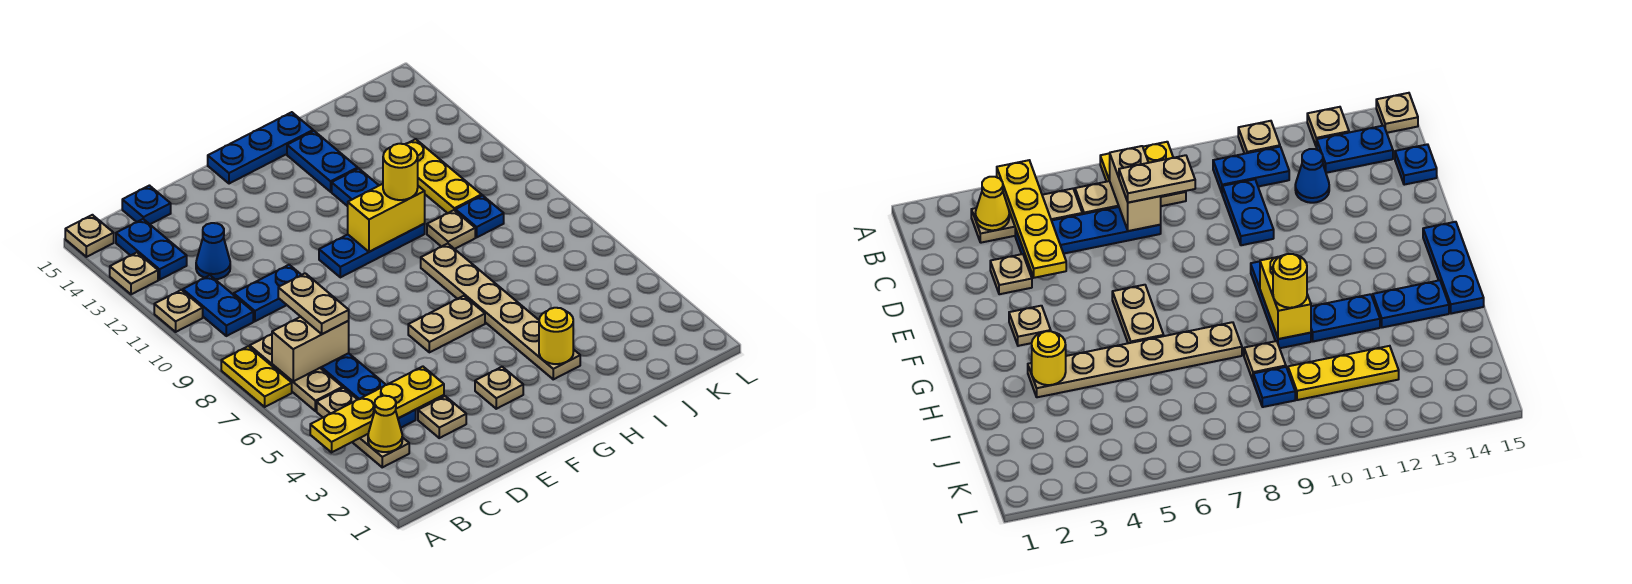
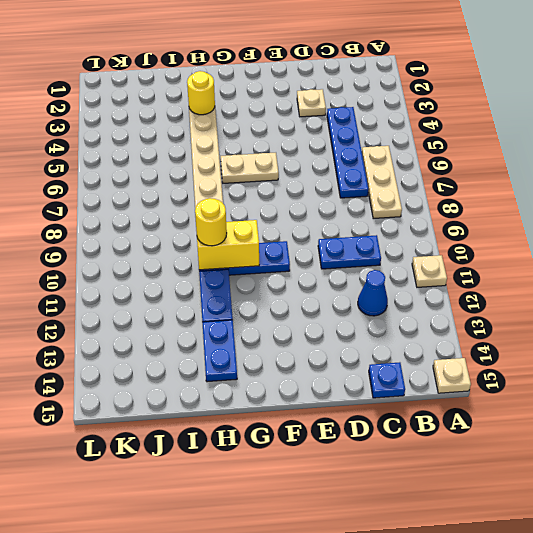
none -> yellow 1x2 plate [221,346,292,407]
none -> tan 1x1 plate [110,252,158,294]
none -> tan 1x3 plate [317,388,409,467]
none -> blue 1x2 plate [183,275,253,336]

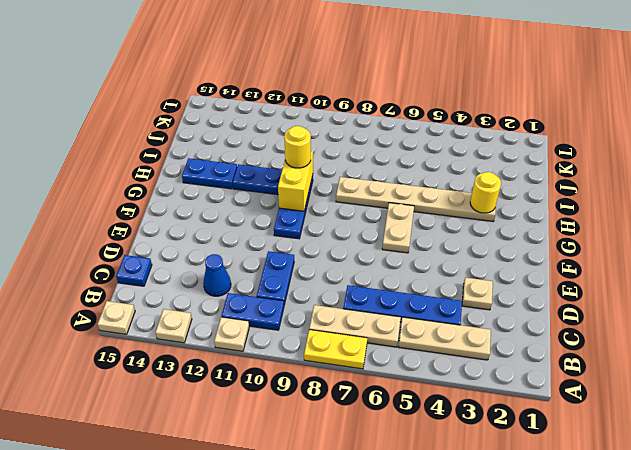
none -> blue 1x2 plate [116,219,187,280]
none -> tan 1x1 plate [475,367,523,409]
none -> blue 1x3 plate [208,112,313,184]
none -> tan 1x1 plate [427,210,475,249]

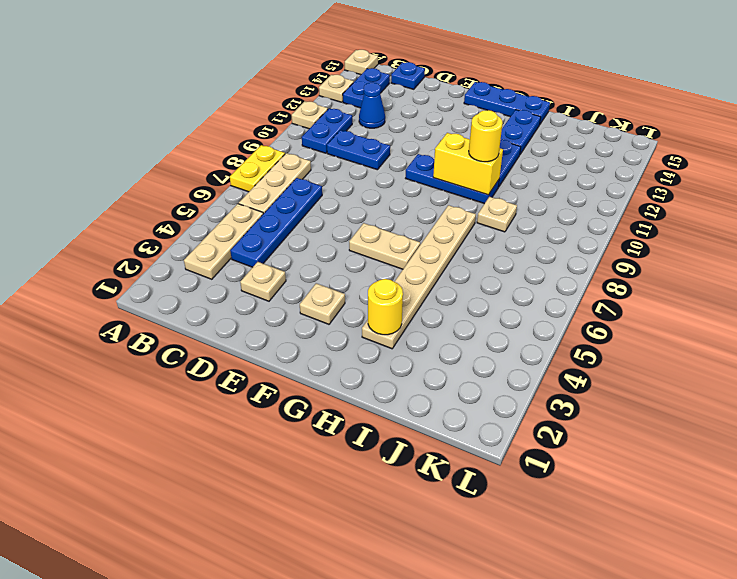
none -> blue 1x1 plate [455,196,504,237]
none -> yellow 1x3 plate [405,139,482,213]
none -> yellow 1x4 plate [310,366,444,452]
none -> yellow 1x1 cone [368,396,402,452]

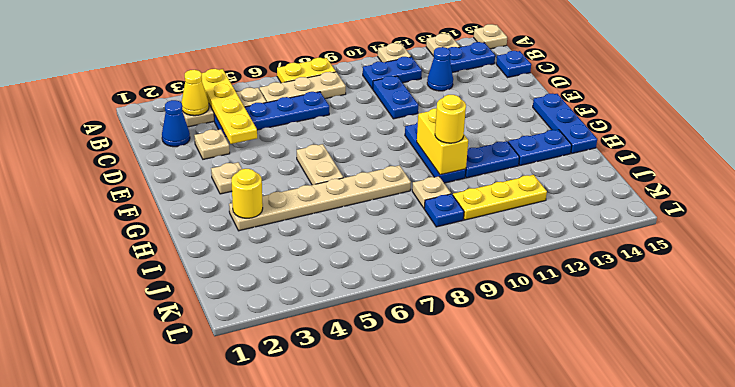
blue 1x1 cone [162,100,190,147] -> none
none -> tan 1x2 brick [272,317,349,381]
none -> tan 1x2 plate [278,273,349,334]

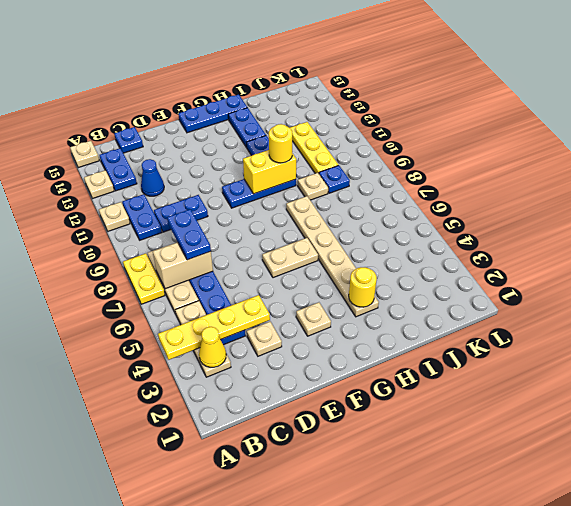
blue 1x2 plate [167,209,211,260] -> tan 1x2 plate [278,273,349,334]

